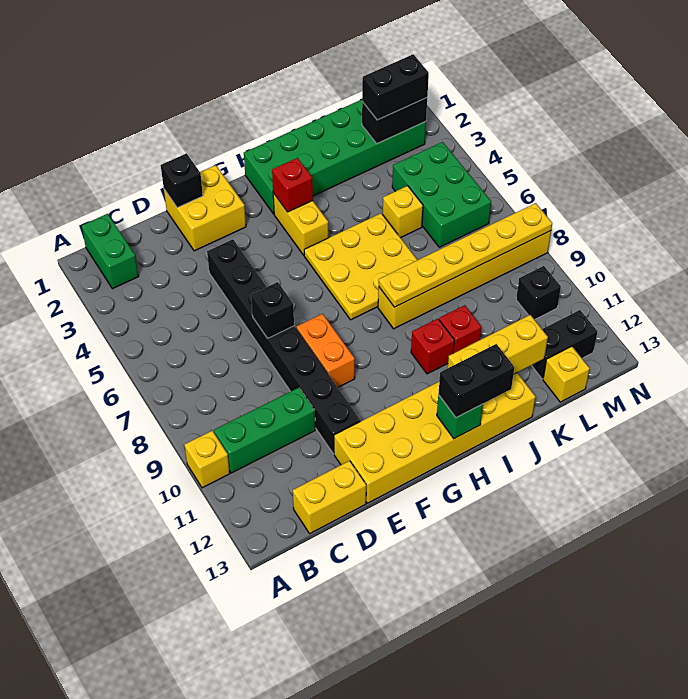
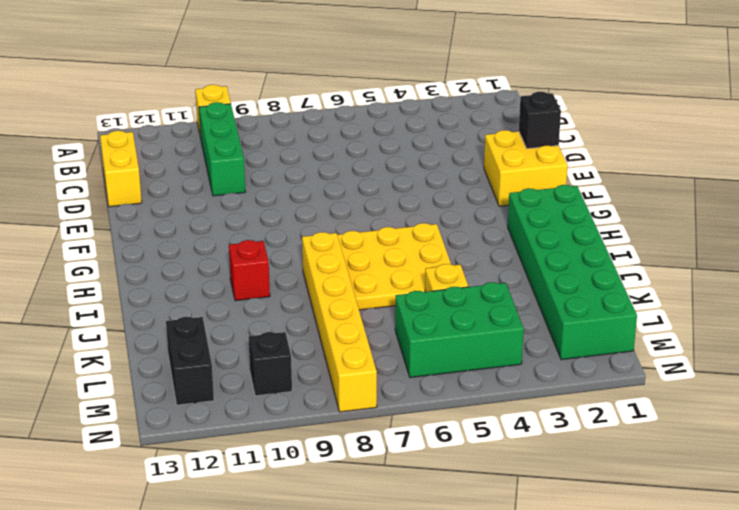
none -> green 1x2 brick [81,214,139,289]
none -> black 1x8 brick [207,239,360,454]
none -> yellow 2x6 brick [334,373,536,503]

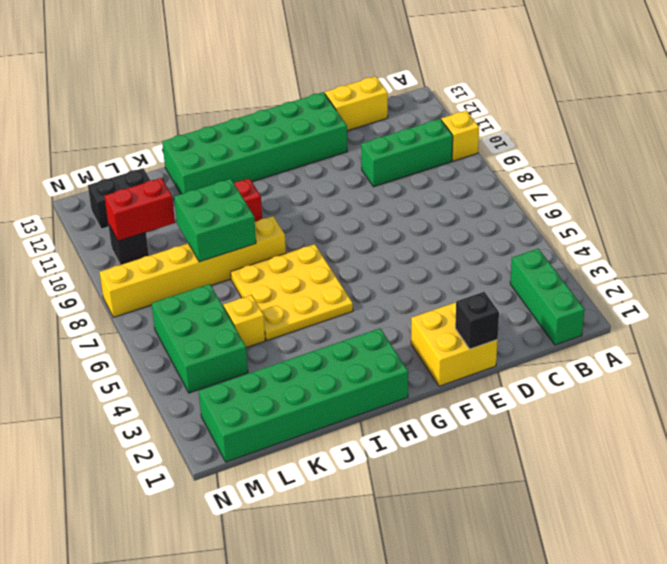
green 1x3 brick [510,249,584,345] -> green 1x2 brick [81,214,139,289]
green 2x6 brick [162,92,347,194] -> yellow 2x6 brick [334,373,536,503]
green 2x2 brick [174,179,256,262] -> yellow 1x6 plate [379,203,552,307]
red 1x2 brick [104,178,175,241] -> none
none -> black 1x8 brick [207,239,360,454]
none -> orange 1x2 brick [296,314,355,387]
none -> yellow 1x2 brick [273,193,329,255]

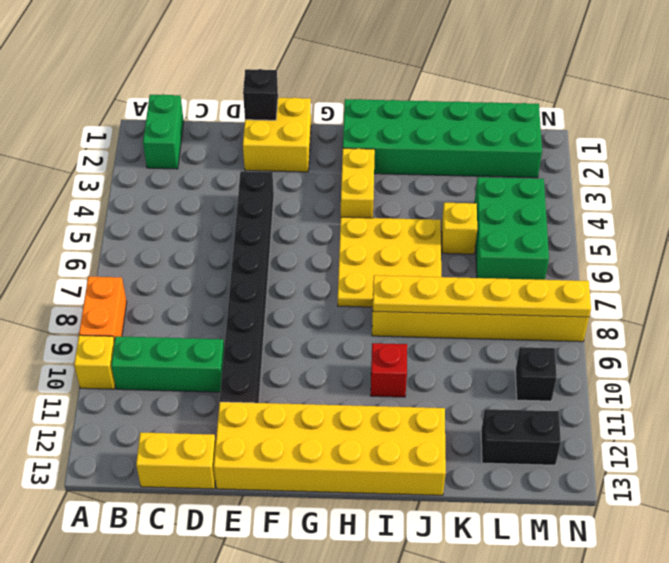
orange 1x2 brick [79,277,127,340] -> orange 1x2 brick moved to [296,314,355,387]
none -> red 1x1 brick [439,305,481,353]
none -> yellow 1x1 brick [543,346,590,402]
none -> black 1x1 brick [251,282,294,338]

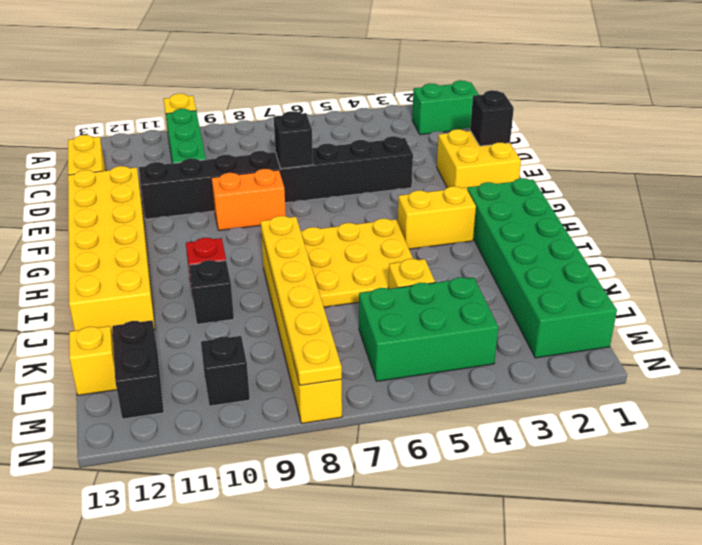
black 1x1 brick [189,260,234,324] -> red 1x1 brick [439,305,481,353]
none -> red 1x1 brick [272,158,313,212]
none -> green 1x1 brick [437,395,483,439]
none -> yellow 1x3 brick [448,315,548,374]

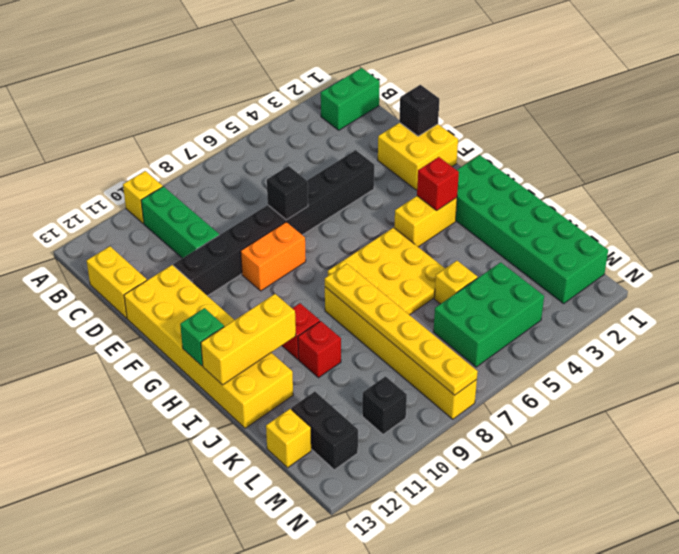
yellow 1x3 brick [201,294,296,385] -> yellow 1x3 brick turned to [448,315,548,374]
none -> black 1x2 brick [362,98,427,144]
none -> black 1x2 brick [438,344,514,417]
none -> black 1x2 brick [362,54,429,120]

